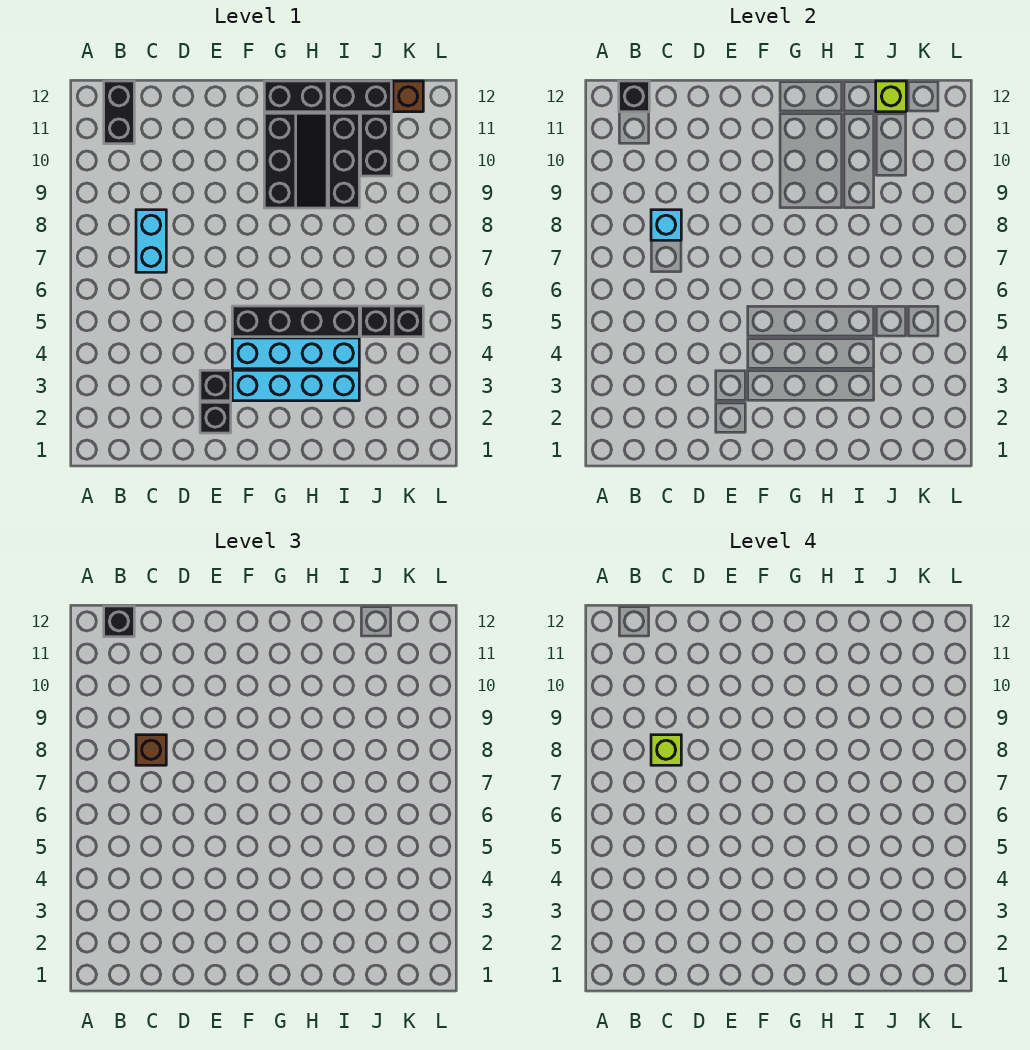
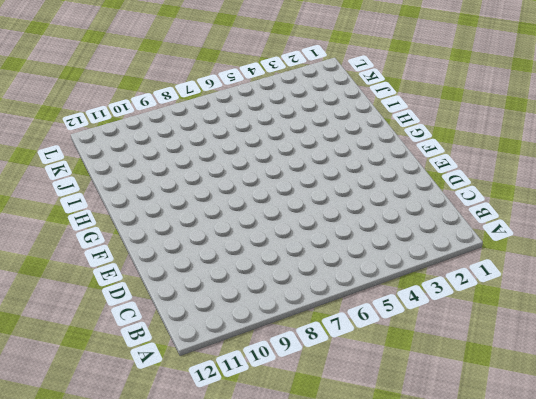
none -> black 1x2 brick [104,81,134,144]
none -> cyan 1x2 brick [136,210,166,272]
none -> black 1x1 brick [200,402,231,433]

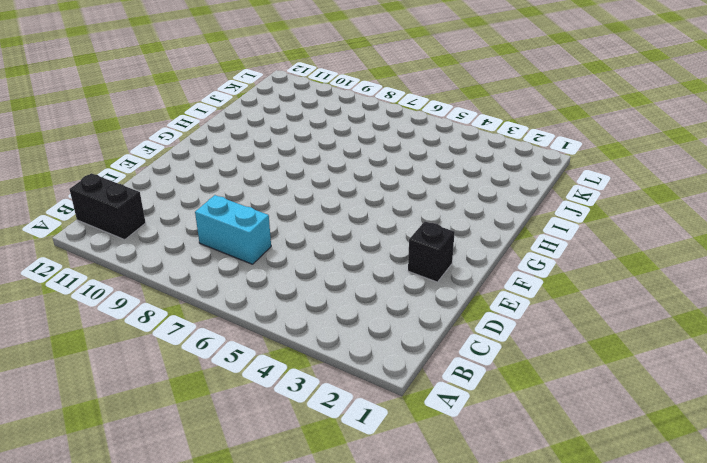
none -> black 1x1 brick [200,370,231,401]
none -> cyan 1x4 brick [232,370,359,401]
none -> cyan 1x4 brick [232,338,359,369]

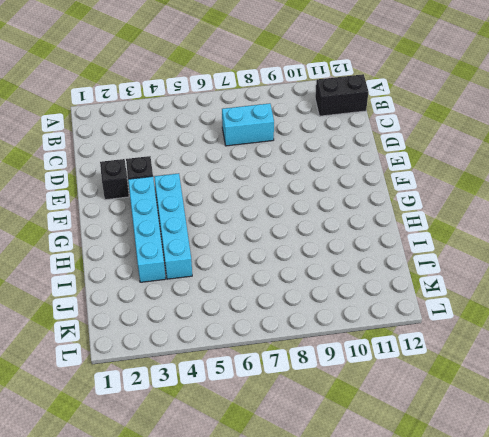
none -> black 1x4 brick [232,306,359,337]
none -> black 2x3 slope [264,113,327,208]
none -> black 1x2 brick [264,81,327,112]

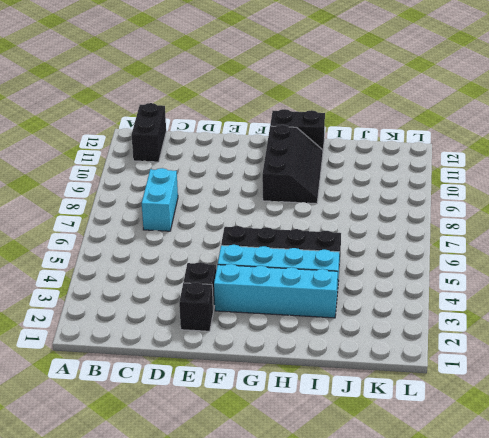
none -> black 1x3 brick [329,113,359,208]
none -> black 1x2 brick [329,81,391,112]
none -> black 1x1 brick [361,306,391,337]

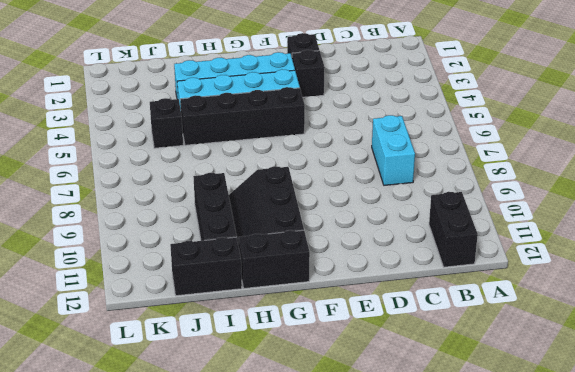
none -> black 1x2 brick [361,113,391,176]
none -> black 1x1 brick [393,306,423,337]
none -> brown 1x1 brick [393,81,423,112]

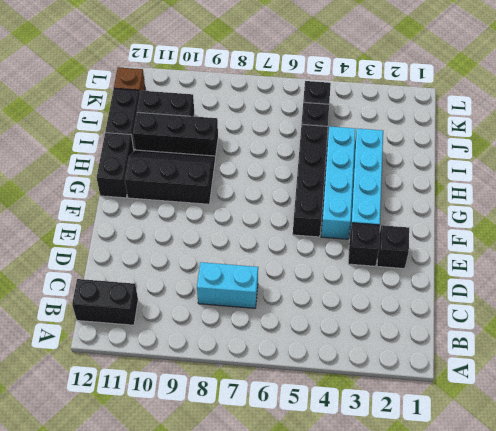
none -> black 1x1 brick [619,81,649,112]
none -> cyan 1x1 brick [651,210,681,240]
none -> lime 1x1 brick [876,81,906,112]

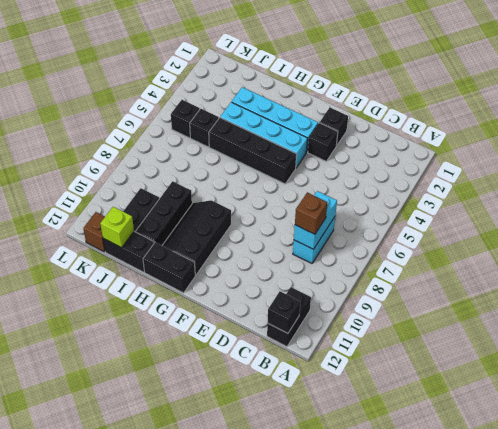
cyan 1x2 brick [294,191,337,249] -> cyan 1x1 brick [651,210,681,240]
none -> black 1x1 brick [104,606,134,637]
none -> lime 1x1 brick [651,735,681,765]

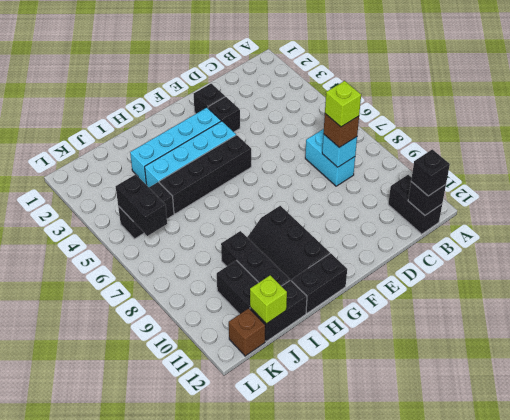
black 1x2 brick [116,174,167,236] -> none

